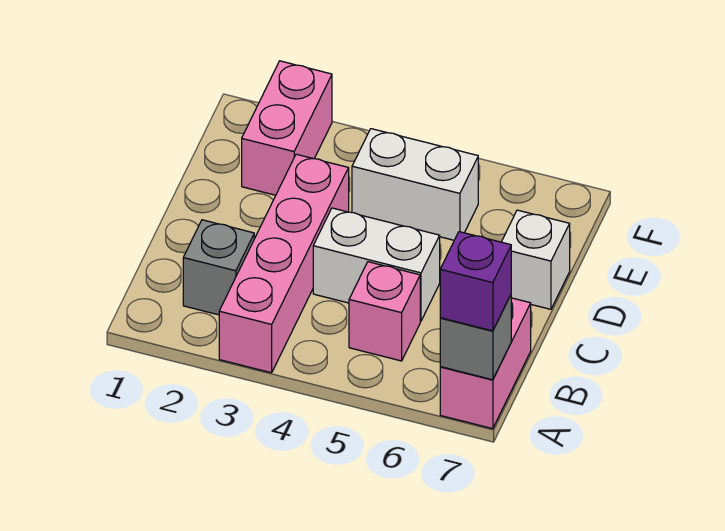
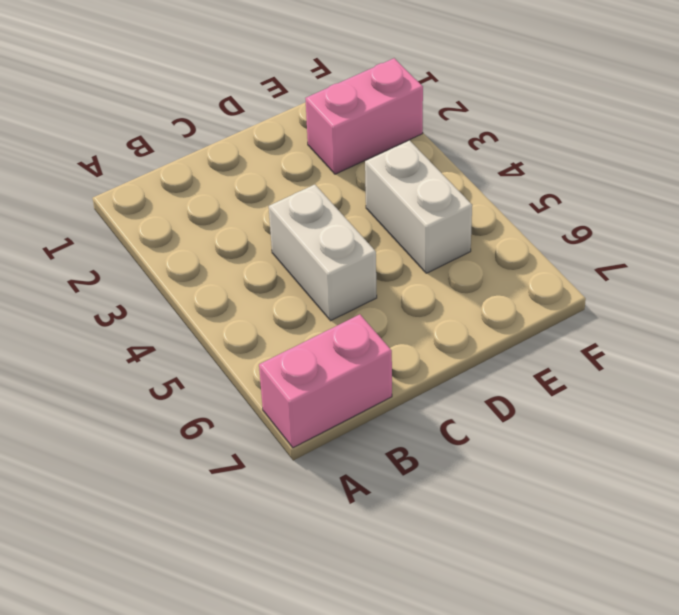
none -> pink 1x4 brick [219,154,349,373]
none -> grey 1x1 brick [183,220,254,315]

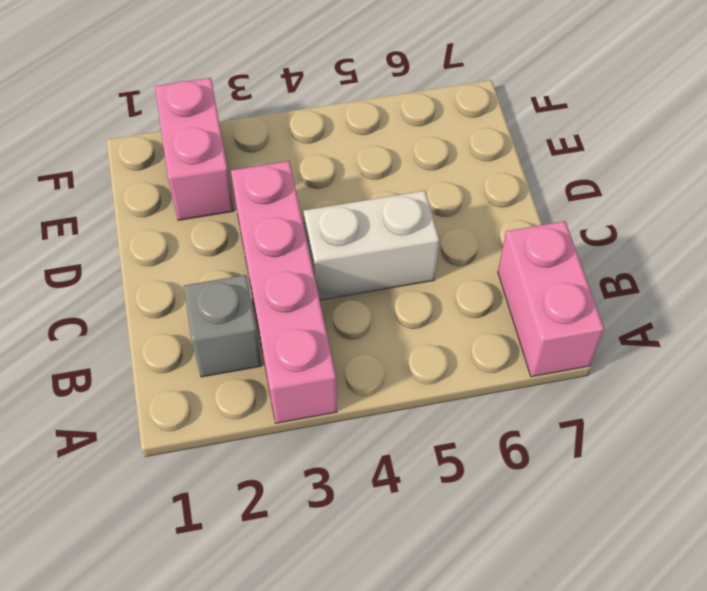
none -> pink 1x1 brick [349,262,420,361]
none -> white 1x1 brick [502,210,570,309]

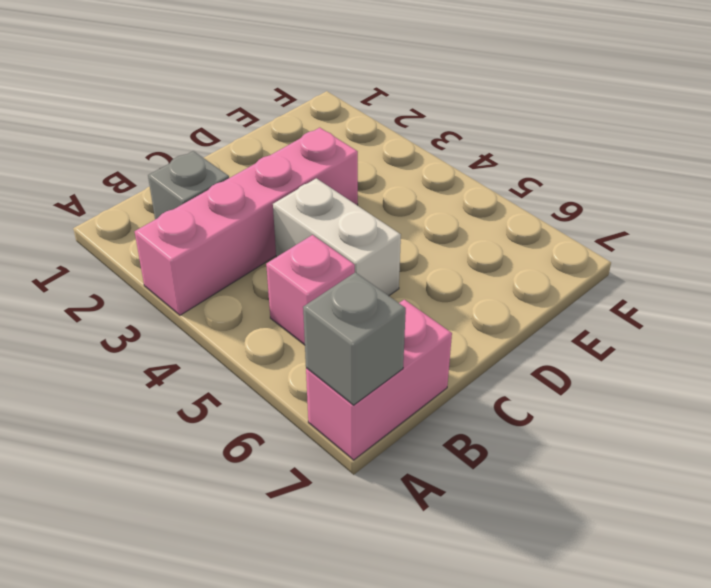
none -> white 1x1 brick [502,210,570,309]
none -> pink 1x2 brick [242,61,332,195]

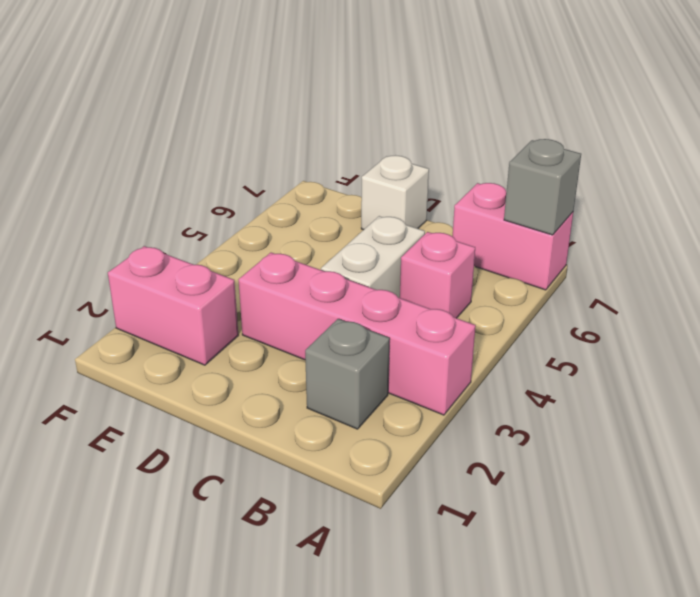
none -> white 1x2 brick [352,129,478,240]
none -> purple 1x1 brick [440,232,511,331]

